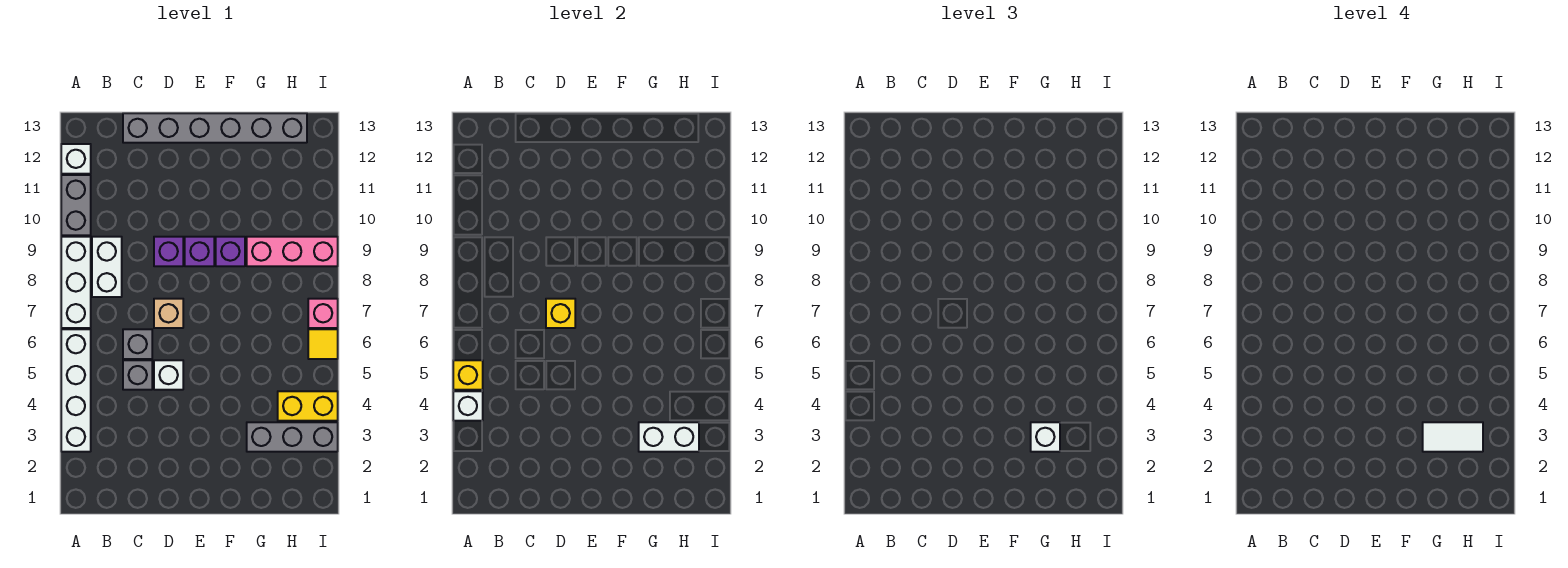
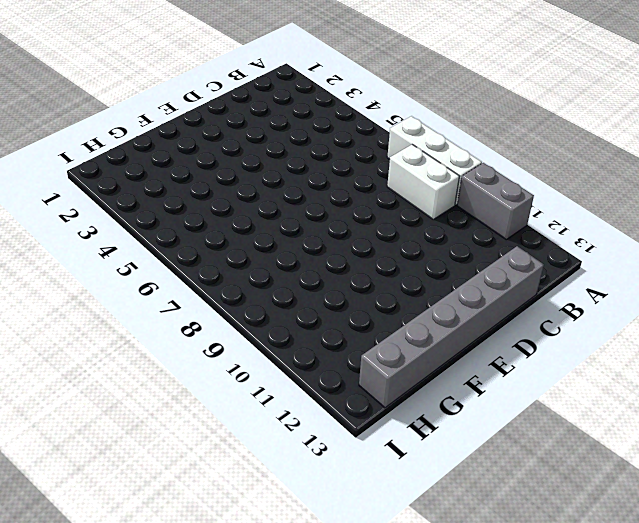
none -> white 1x4 brick [61,329,91,452]
none -> white 1x1 brick [61,144,91,174]
none -> grey 1x1 brick [123,360,152,390]

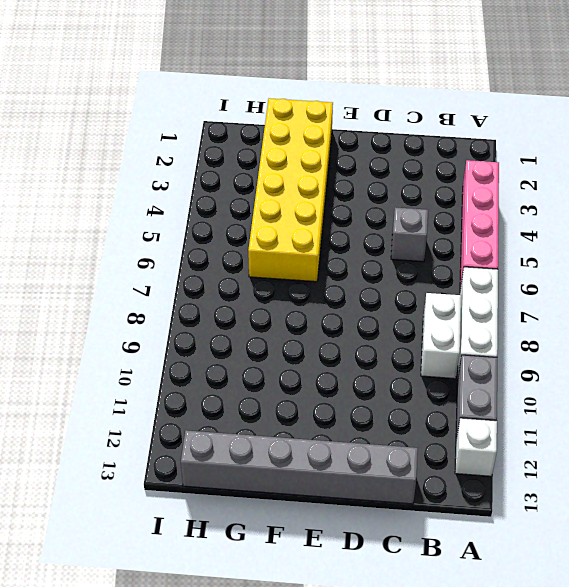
pink 1x4 brick [460,160,499,288] -> white 1x4 brick [61,329,91,452]
yellow 2x6 brick [248,98,333,282] -> grey 1x3 brick [247,422,338,452]
none -> grey 1x1 brick [123,329,152,359]
none -> white 1x1 brick [154,360,183,390]
none -> tan 1x1 brick [154,299,183,328]

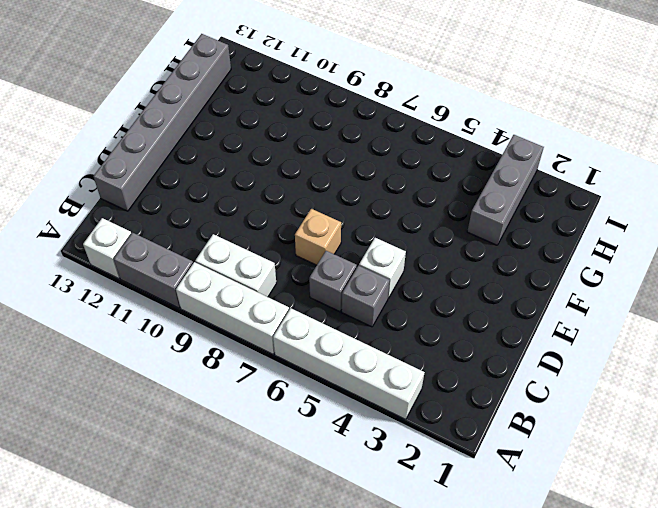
none -> purple 1x1 brick [154,237,183,266]
none -> purple 1x1 brick [185,237,214,266]
none -> purple 1x1 brick [216,237,245,266]

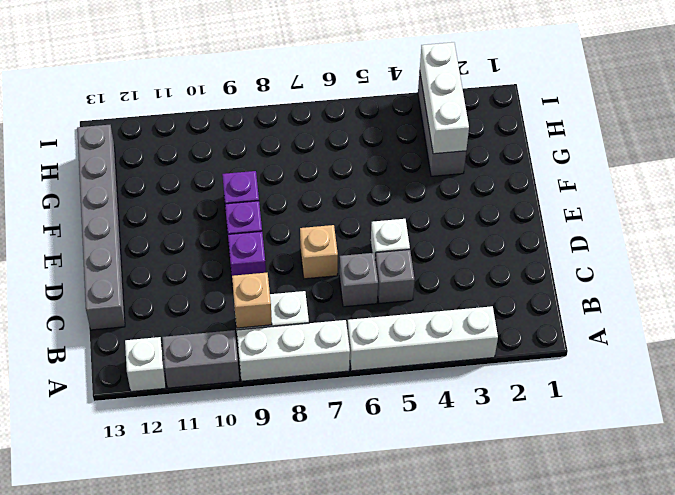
tan 1x1 brick [232,273,272,328] -> none
white 1x3 brick [420,42,469,154] -> white 1x2 brick [639,422,699,452]
none -> pink 1x3 brick [247,237,338,266]
none -> yellow 1x2 brick [278,391,338,421]
none -> yellow 1x1 tile [308,329,338,359]

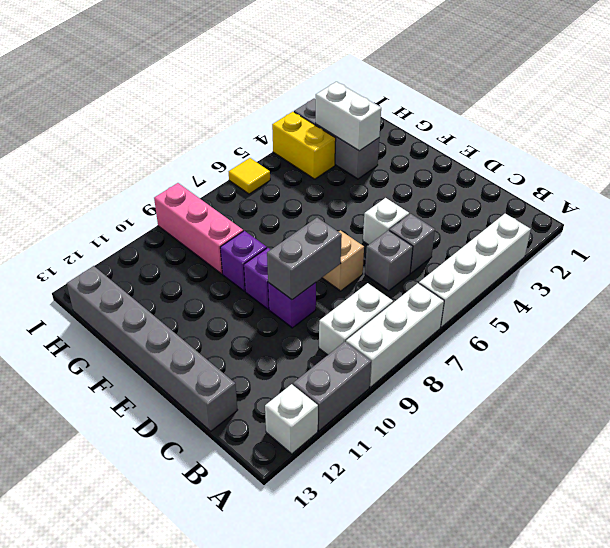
grey 1x2 brick [267,218,342,300] -> none
none -> pink 1x1 brick [308,299,338,328]
none -> white 1x1 brick [453,391,483,421]
none -> yellow 1x1 brick [453,360,483,390]

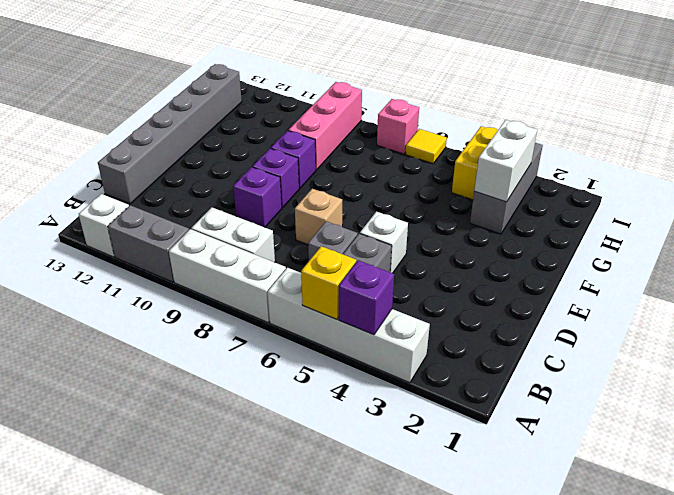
purple 1x1 brick [339,260,394,335] -> white 1x1 brick [453,391,483,421]
none -> yellow 1x1 brick [546,299,575,328]
none -> white 1x1 brick [1031,422,1060,452]
none -> white 1x2 tile [1423,422,1483,452]

